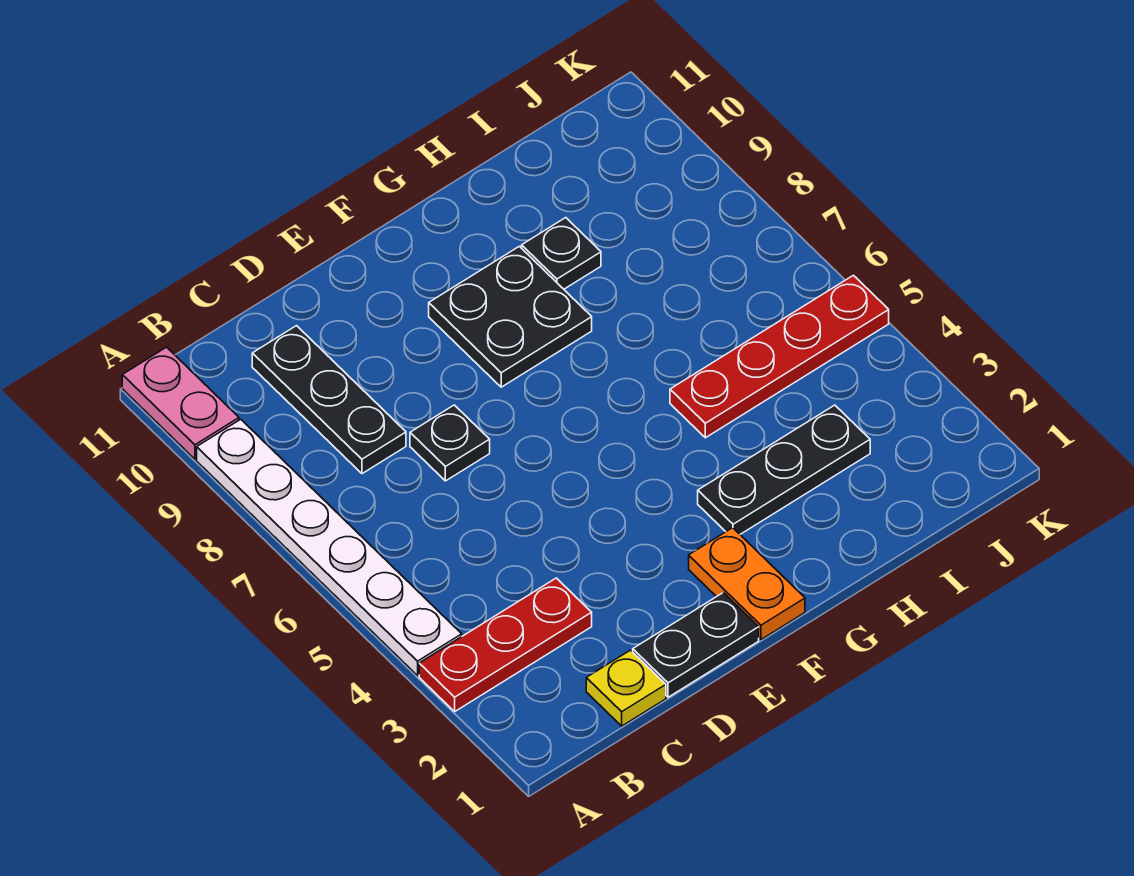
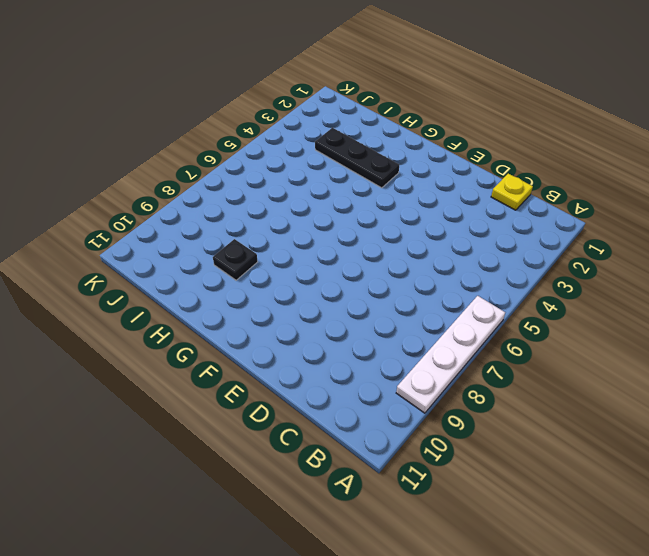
white 1x4 plate [396,296,505,413] -> white 1x6 plate [197,419,462,675]
none -> red 1x3 plate [419,578,592,711]
none -> pink 1x2 plate [122,347,239,459]
none -> black 1x3 plate [252,326,406,474]

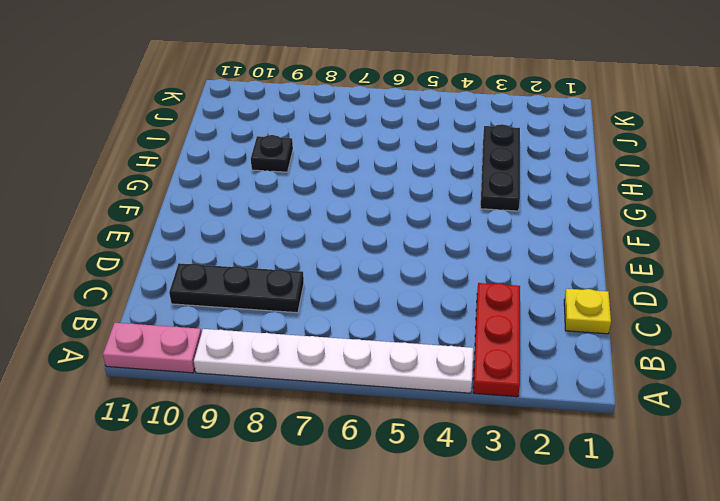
none -> black 1x2 plate [633,593,759,697]
none -> black 1x1 plate [410,405,490,481]
none -> orange 1x2 plate [689,528,805,640]

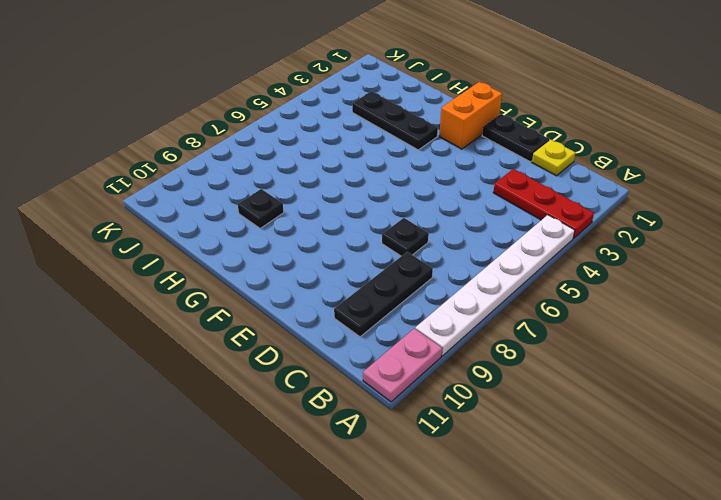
orange 1x2 brick [439,82,502,149] -> orange 1x2 plate [689,528,805,640]
none -> black 2x2 plate [429,246,592,387]
none -> red 1x4 plate [670,275,889,438]

